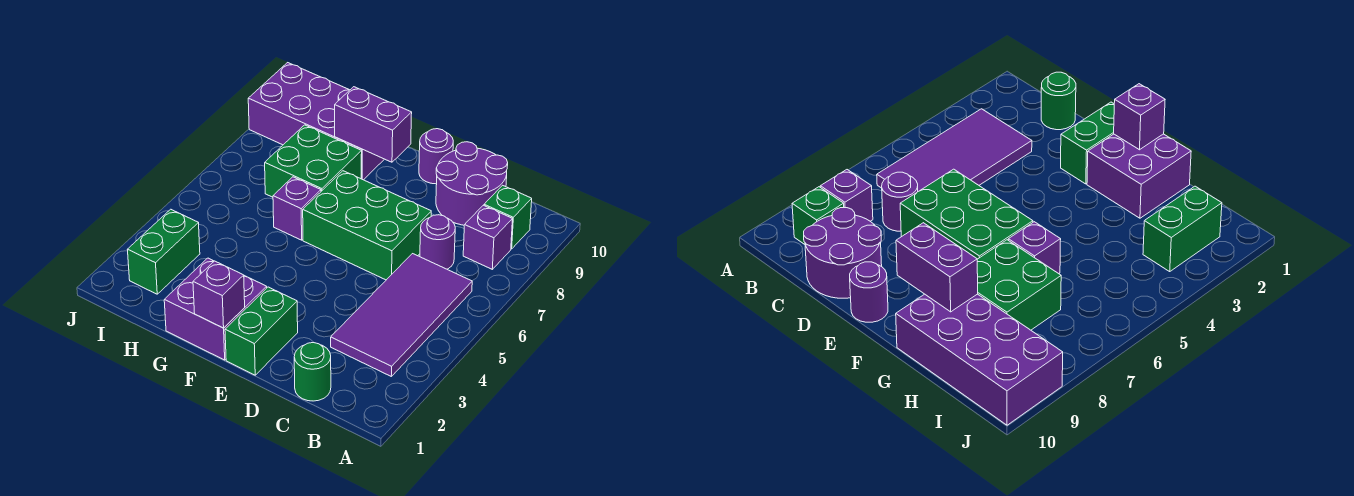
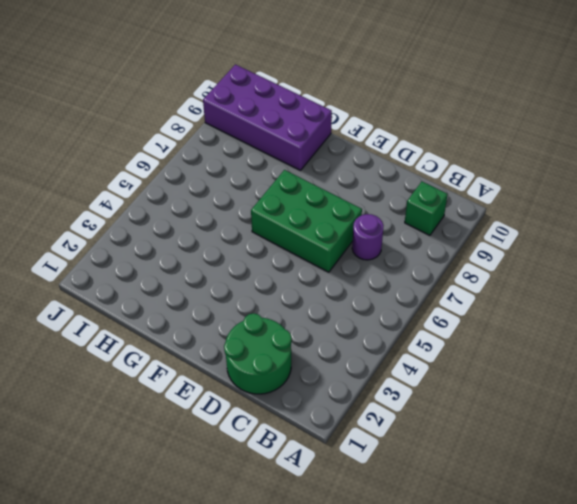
green 2x2 round brick [224,313,292,394] -> green 1x1 round brick [294,343,331,401]
none -> purple 2x4 tile [331,254,472,376]
none -> purple 1x1 brick [463,205,512,269]
none -> purple 2x2 round brick [436,142,508,225]

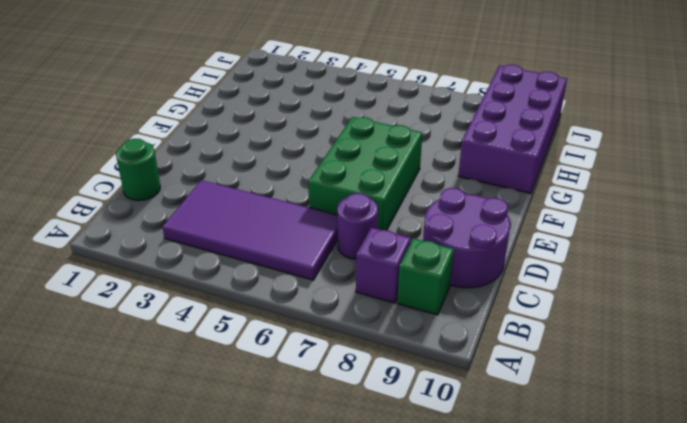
none -> green 1x2 brick [225,287,298,375]
none -> purple 1x1 round brick [419,129,453,184]
none -> purple 2x2 brick [164,258,267,360]

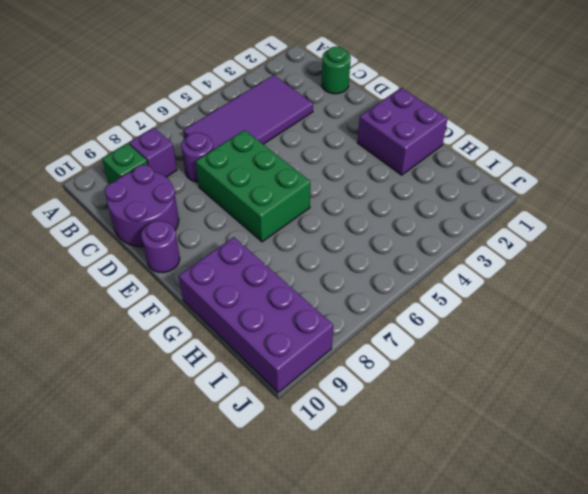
none -> green 1x2 brick [225,287,298,375]
none -> purple 1x1 brick [273,177,321,240]
none -> green 2x2 brick [265,125,362,197]

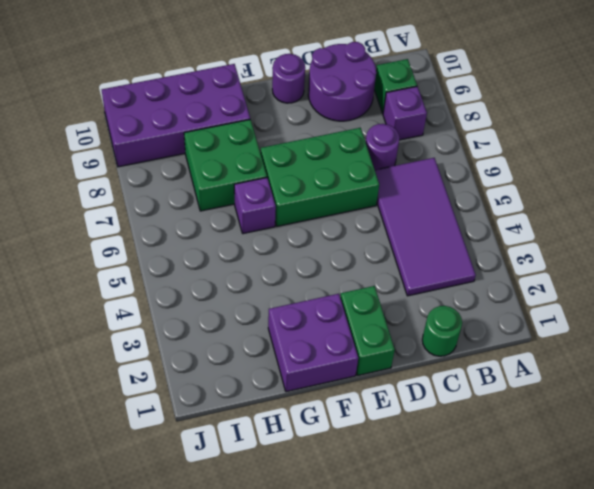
none -> green 1x2 brick [128,209,200,294]
none -> purple 1x1 brick [193,261,245,328]
none -> purple 1x2 brick [335,87,412,162]

